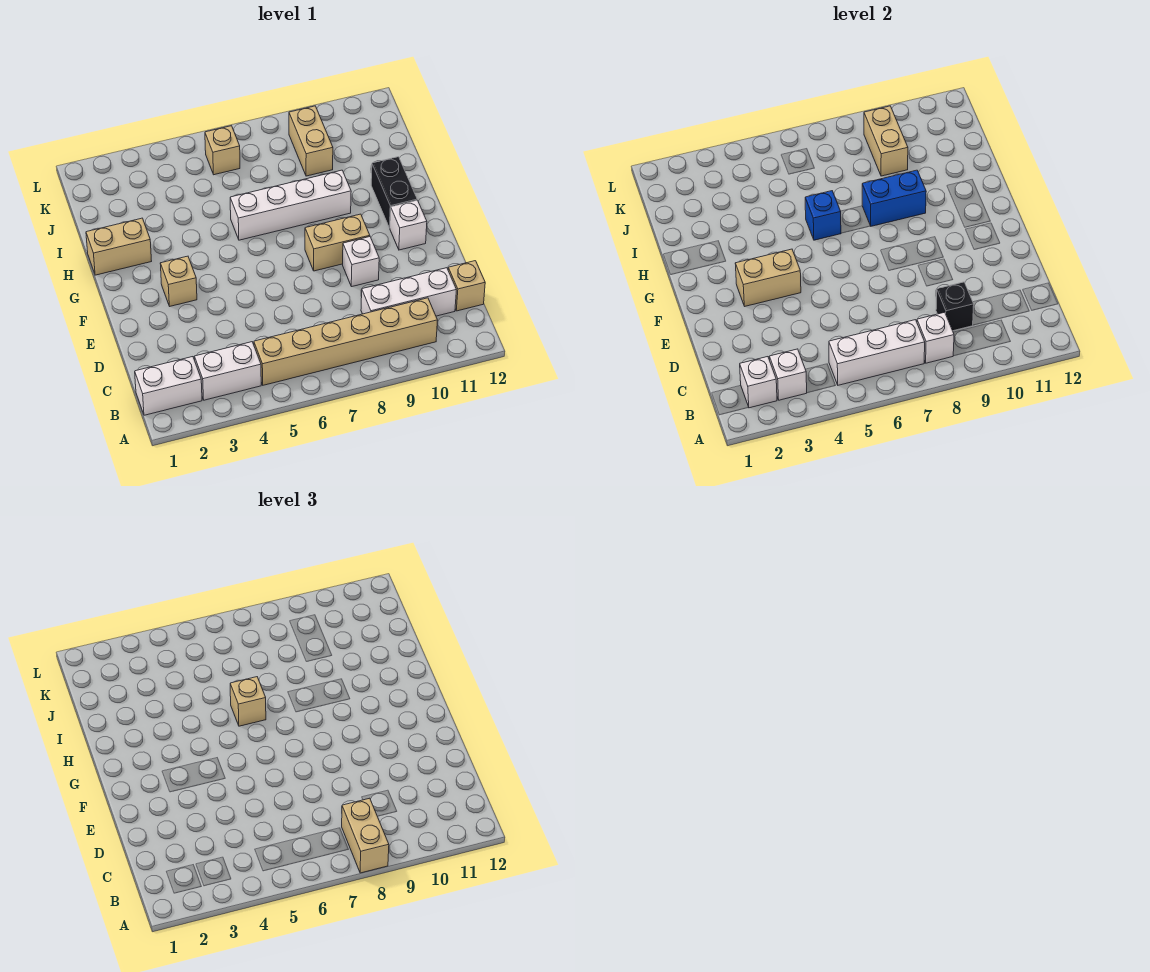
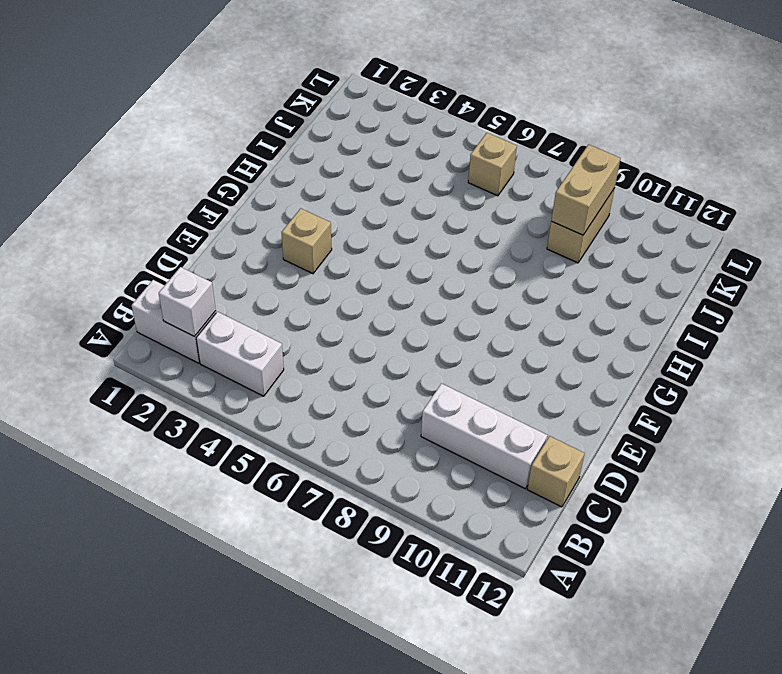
none -> tan 1x6 brick [254,298,438,385]
none -> white 1x1 brick [343,237,379,287]
none -> tan 1x2 brick [305,214,370,271]

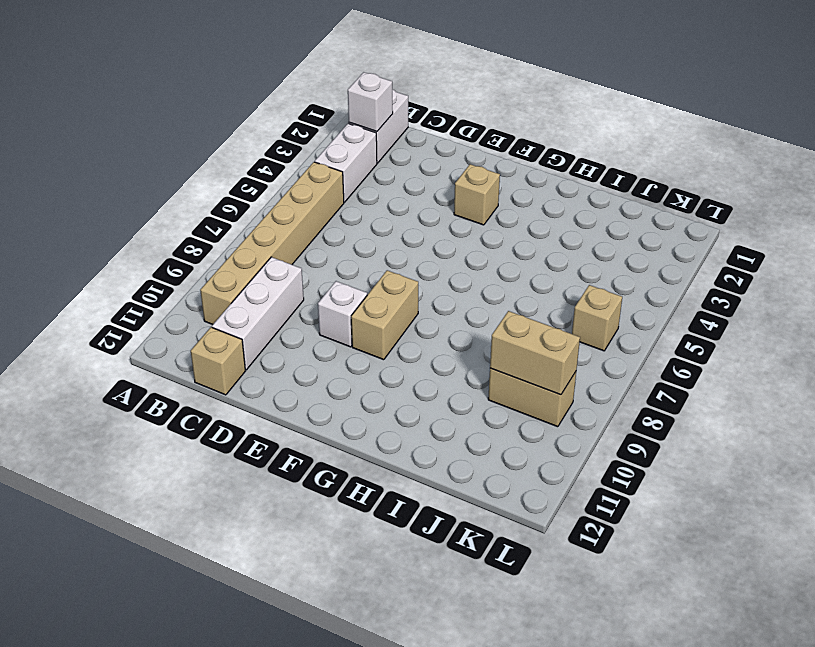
none -> white 1x1 brick [390,200,427,250]
none -> black 1x2 brick [371,157,417,228]
none -> tan 1x2 brick [86,218,151,275]

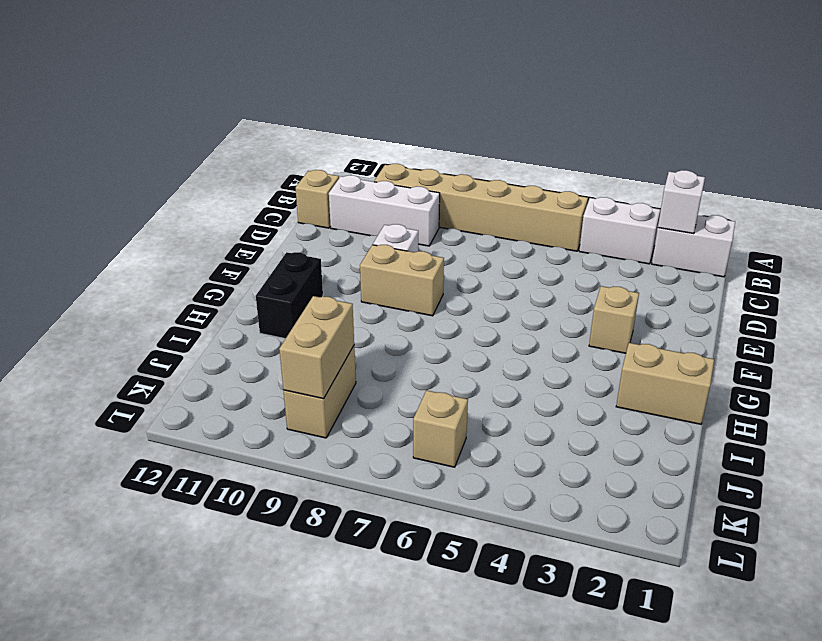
none -> white 1x1 brick [390,200,427,250]
none -> white 1x4 brick [230,170,351,240]
none -> white 1x1 brick [769,349,807,400]

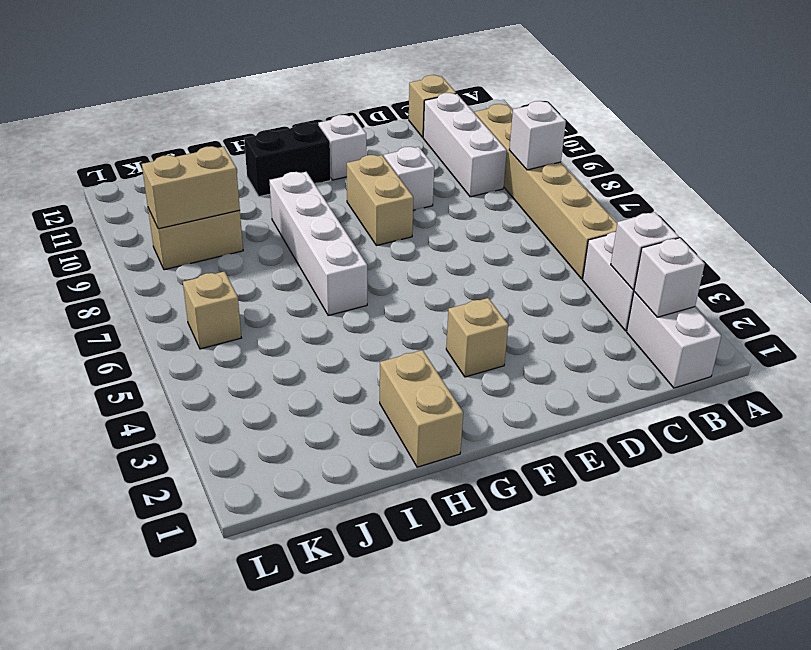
none -> white 1x3 brick [829,320,925,385]
none -> black 1x1 brick [936,282,974,331]
none -> tan 1x2 brick [735,249,801,306]

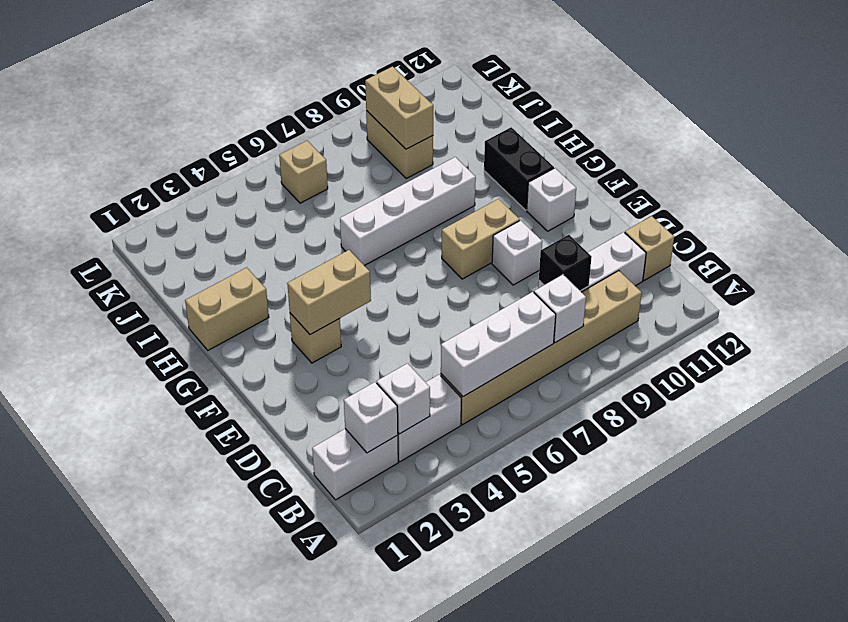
none -> blue 1x1 brick [805,191,841,240]
none -> blue 1x2 brick [862,170,926,226]
none -> tan 1x2 brick [342,798,389,873]

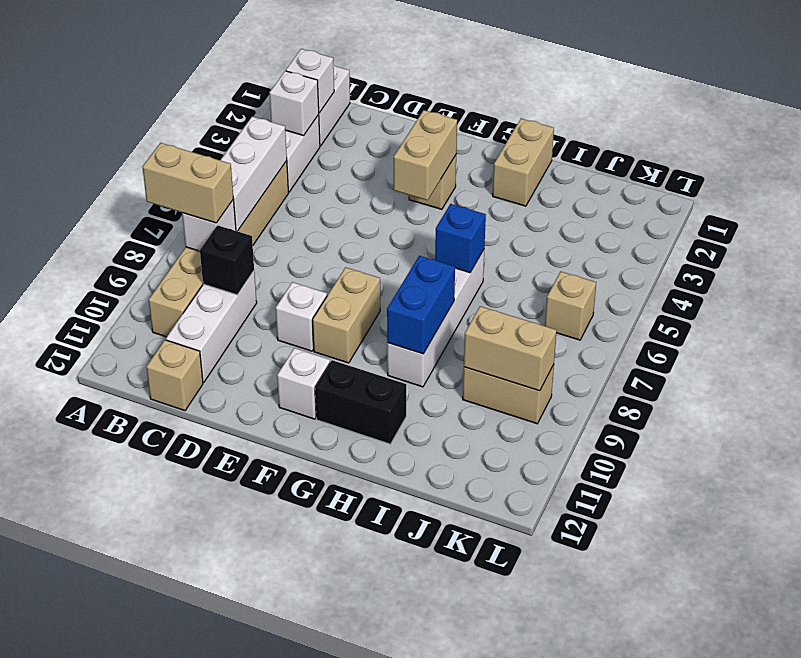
none -> tan 1x1 brick [230,677,266,726]

